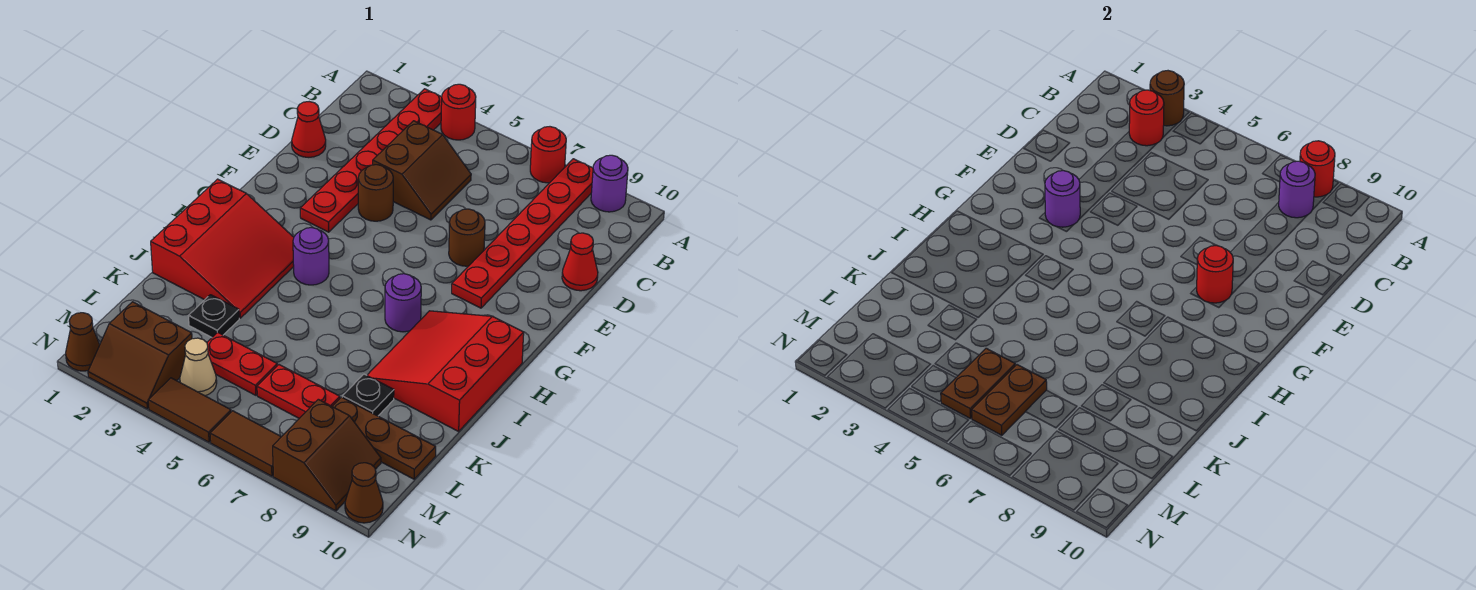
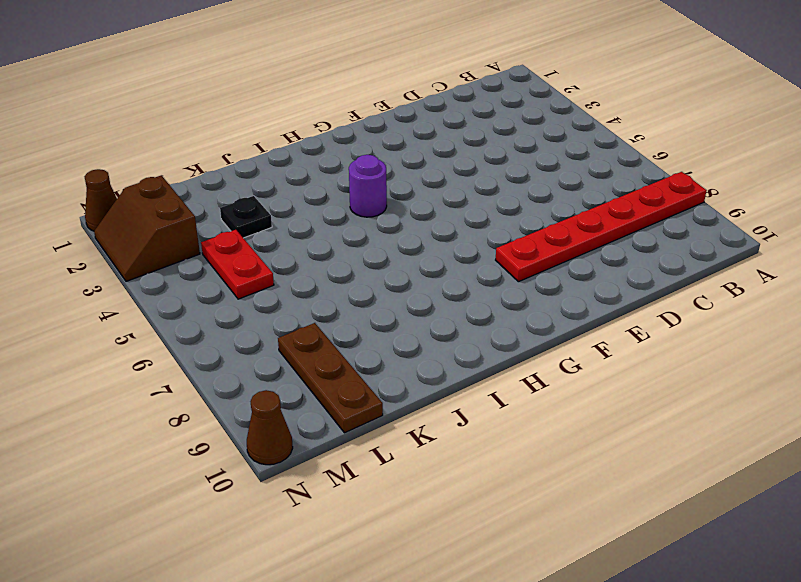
none -> red 1x6 plate [300,89,442,232]
none -> red 1x1 round brick [441,84,476,140]
none -> red 1x1 round brick [530,127,566,183]
none -> purple 1x1 round brick [591,155,628,212]

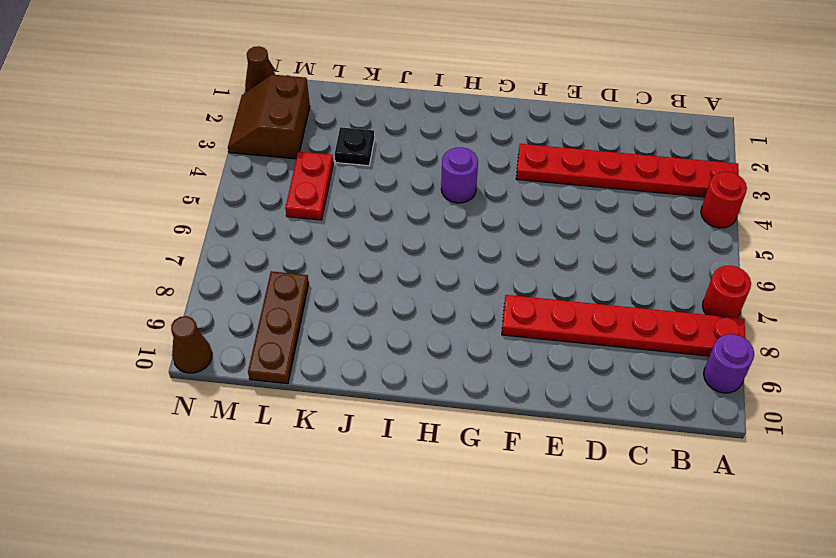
none -> brown 2x2 slope [373,121,471,220]
none -> red 1x1 cone [292,102,326,157]
none -> red 1x1 cone [562,233,598,291]
none -> brown 1x1 round brick [358,165,393,221]

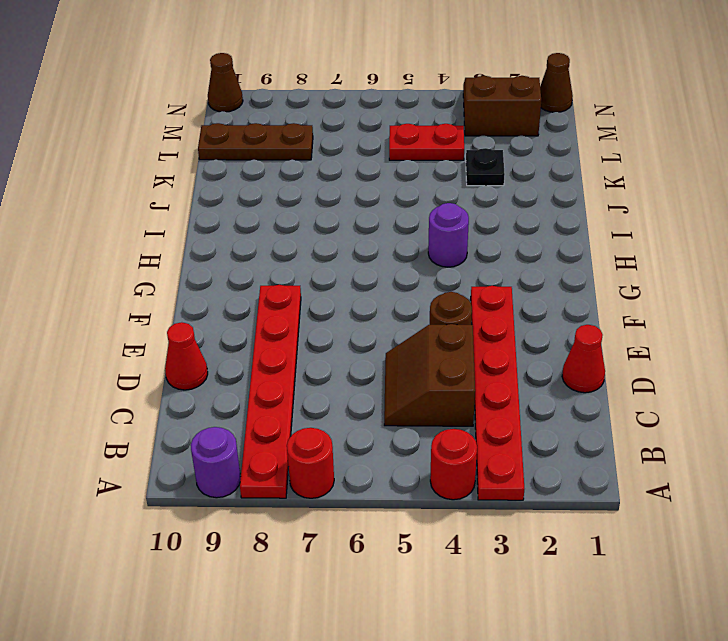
none -> brown 1x1 round brick [449,209,485,266]
none -> red 3x3 slope [151,179,294,318]
none -> purple 1x1 round brick [385,274,421,332]
none -> red 3x3 slope [367,311,524,431]

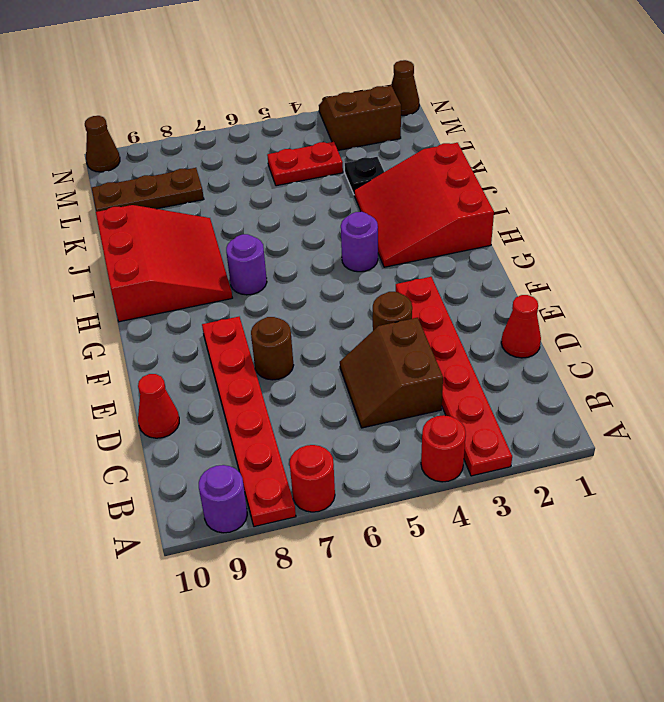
none -> black 1x1 plate [342,374,394,416]
none -> red 1x2 plate [257,365,340,418]
none -> tan 1x1 cone [180,338,217,396]
none -> brown 2x2 slope [273,399,381,511]

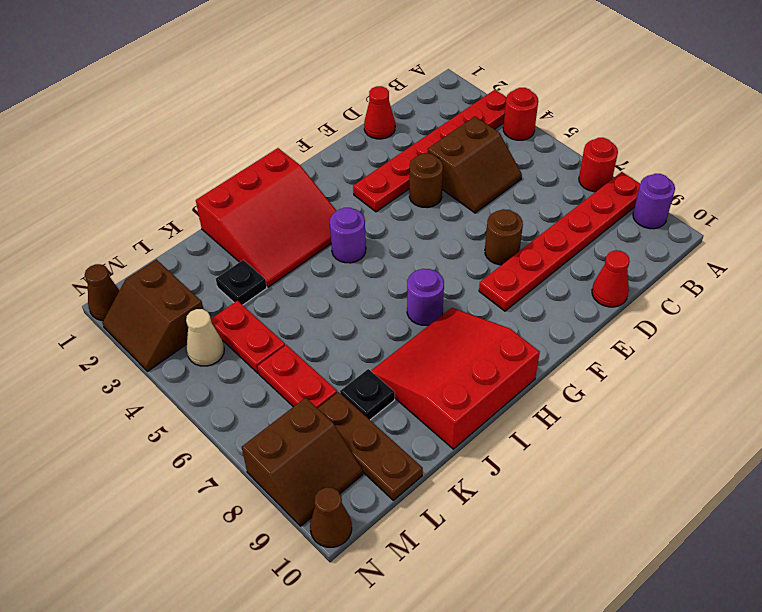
none -> brown 1x2 tile [148,378,231,442]
none -> brown 1x2 tile [210,411,281,476]
none -> brown 1x1 round brick [1150,71,1184,126]
none -> red 1x1 round brick [1300,141,1335,197]

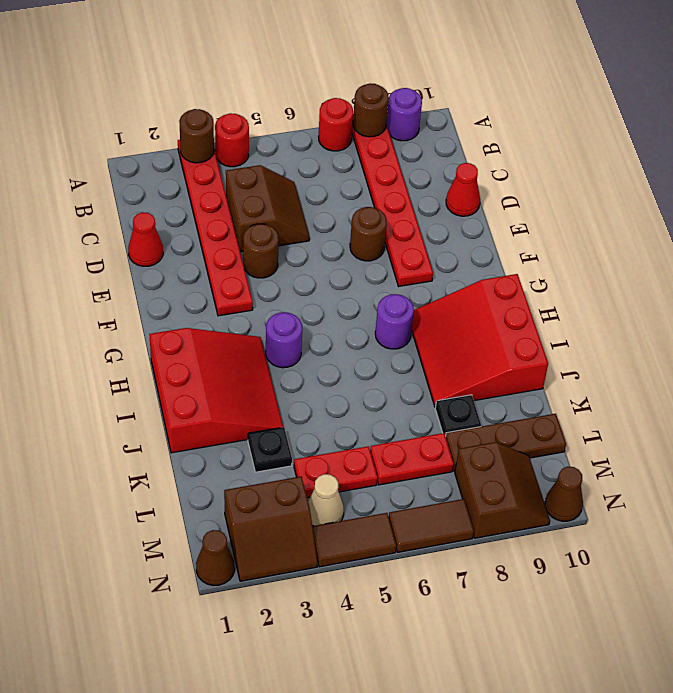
brown 1x1 round brick [353,83,389,137] -> red 1x1 round brick [1300,141,1335,197]
none -> red 1x1 round brick [1129,90,1164,146]
none -> purple 1x1 round brick [1279,161,1315,218]
none -> purple 1x1 round brick [1045,171,1080,227]
none -> red 1x1 round brick [1197,246,1233,303]

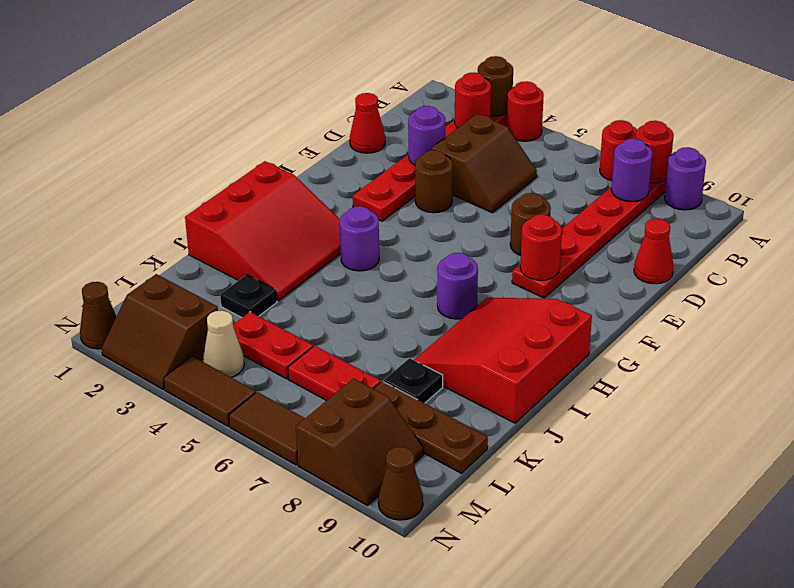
purple 1x1 round brick [408,106,445,165] -> purple 1x1 round brick moved to [1045,171,1080,227]
none -> brown 1x2 plate [941,348,1015,419]
none -> brown 1x2 plate [972,365,1047,435]

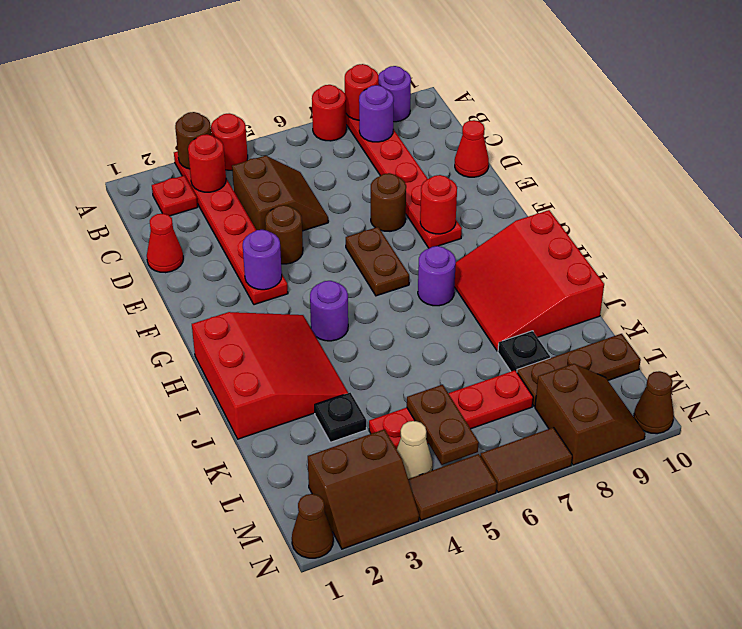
red 1x1 plate [152,175,198,216] -> none
brown 1x2 plate [346,227,409,296] -> brown 1x2 plate moved to [972,365,1047,435]

